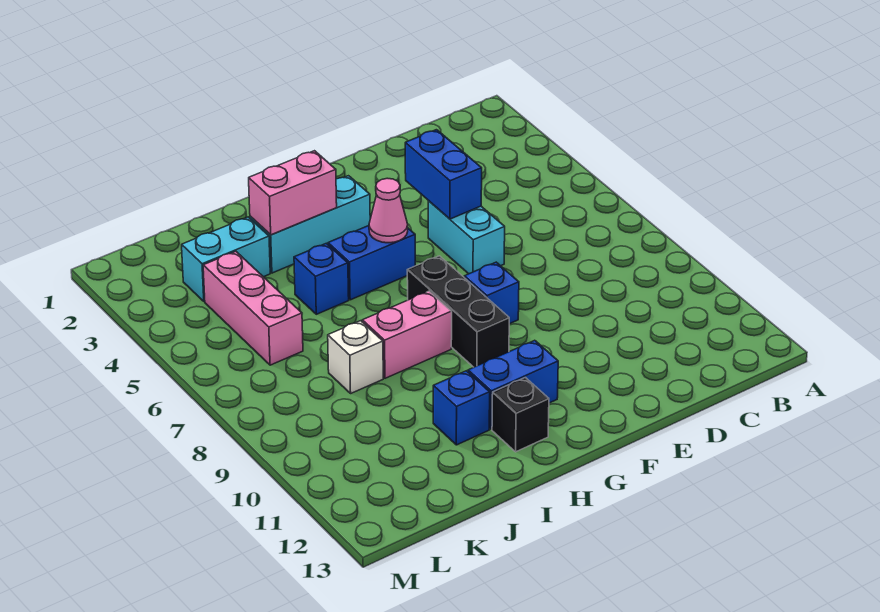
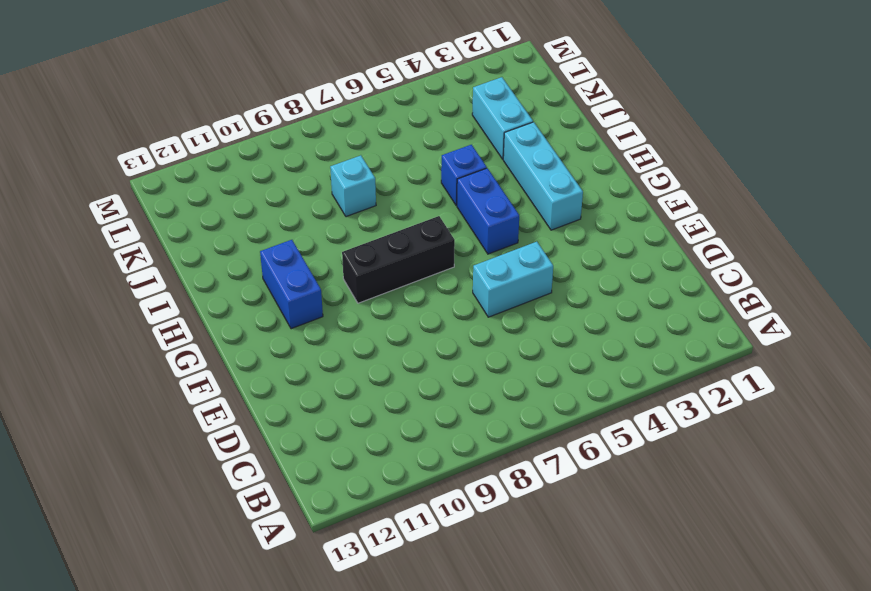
cyan 1x1 brick [330,155,376,217] -> white 1x1 brick [328,321,383,393]
none -> blue 1x1 brick [464,262,519,324]
none -> pink 1x2 brick [362,291,452,378]
none -> black 1x1 brick [492,378,549,452]

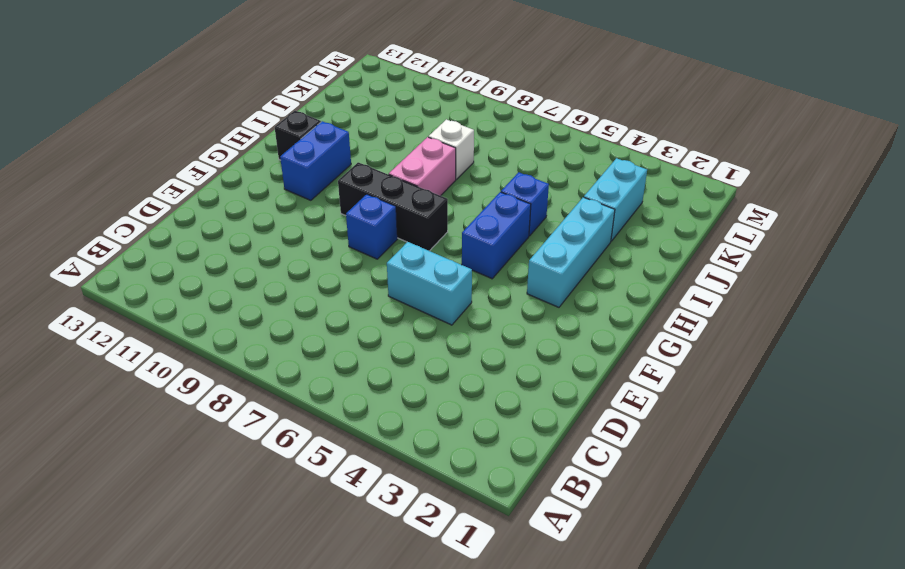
none -> blue 1x1 brick [433,371,490,445]
none -> pink 1x3 brick [203,251,303,365]
none -> blue 1x2 brick [405,130,482,219]

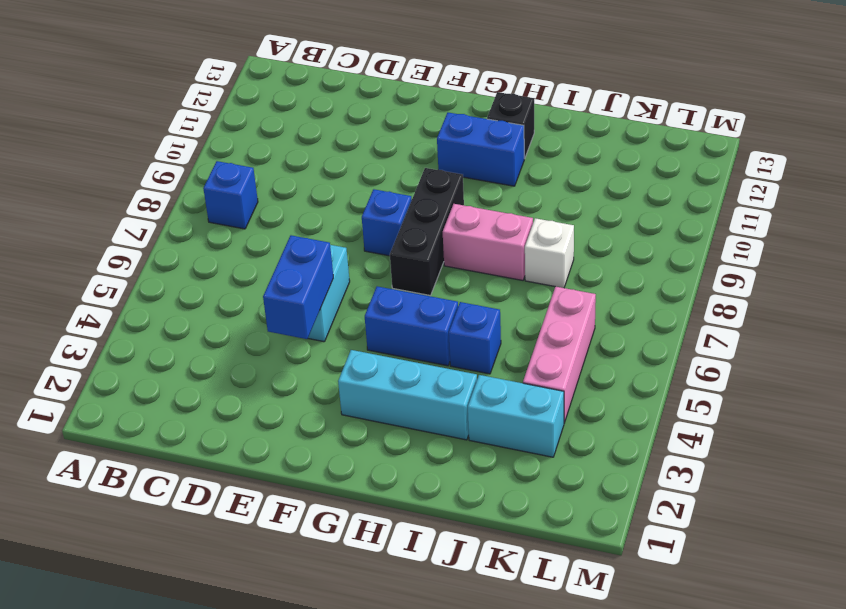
blue 1x1 brick [203,161,258,229] -> blue 1x1 brick moved to [433,371,490,445]
none -> pink 1x1 cone [369,178,408,243]
none -> pink 1x2 brick [249,151,337,235]

